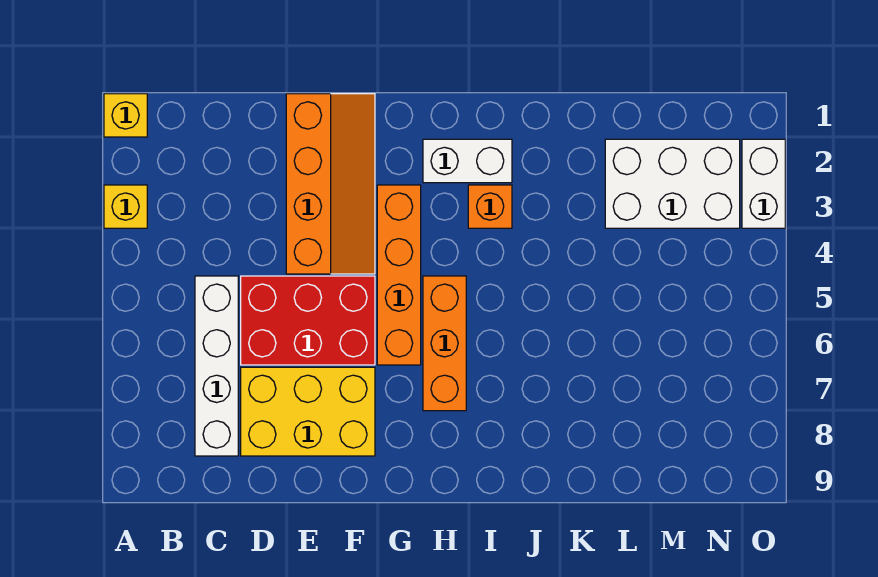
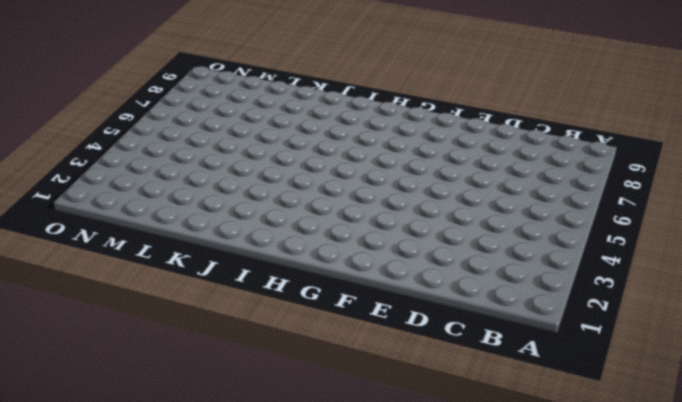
none -> yellow 1x1 brick [104,94,147,137]
none -> yellow 1x1 brick [104,185,147,228]
none -> white 1x4 brick [195,276,238,456]

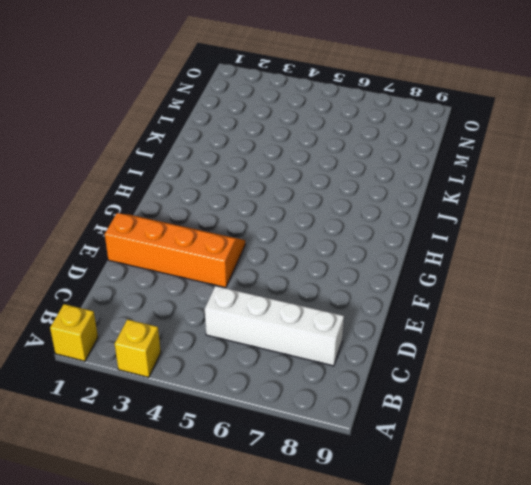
none -> red 2x3 brick [241,276,375,365]
none -> yellow 2x3 brick [241,367,375,456]
none -> orange 1x4 brick [377,185,421,365]

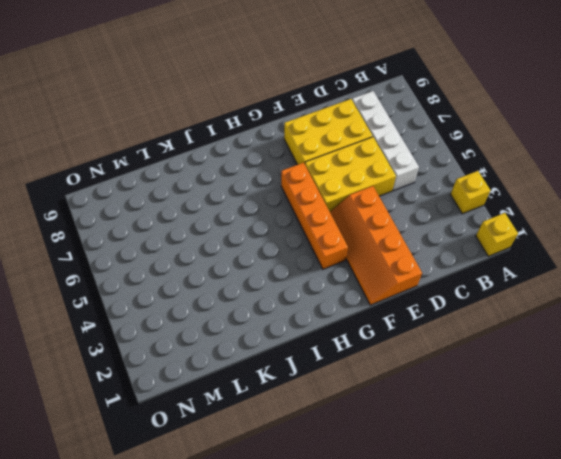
yellow 2x3 brick [305,137,396,211] -> red 2x3 brick [241,276,375,365]
none -> white 1x2 brick [423,139,512,183]
none -> orange 1x3 brick [423,276,466,411]
none -> orange 1x1 brick [468,185,512,228]

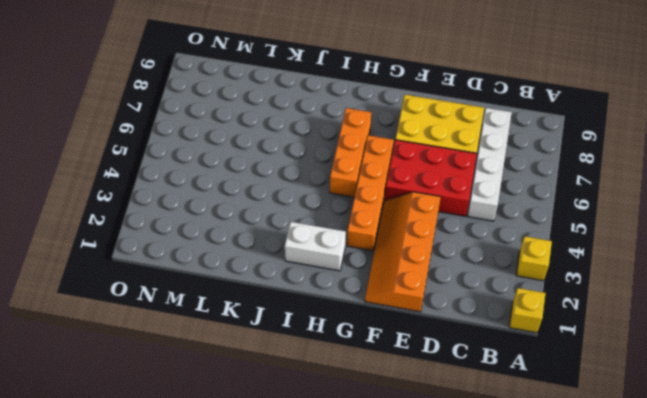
none -> orange 1x1 brick [468,185,512,228]
none -> white 2x3 brick [605,139,740,228]
none -> white 1x2 brick [742,139,785,228]

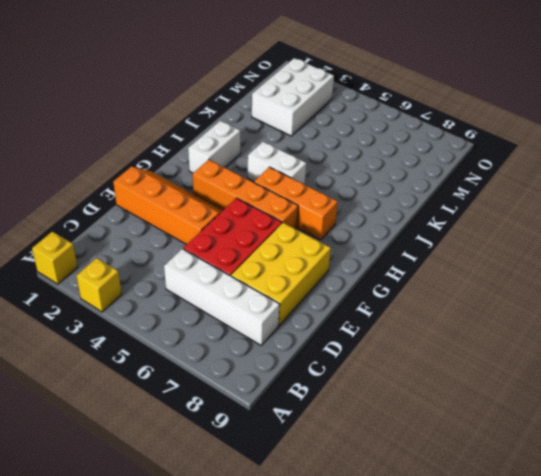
white 1x2 brick [248,142,306,184] -> white 1x2 brick moved to [742,139,785,228]
none -> orange 1x1 brick [468,185,512,228]

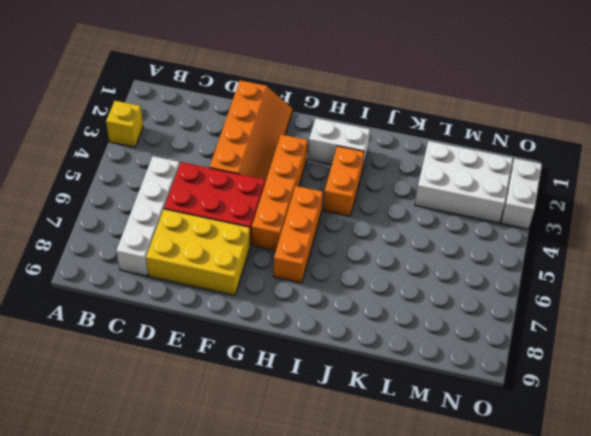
orange 1x2 brick [323,146,364,216] -> orange 1x1 brick [468,185,512,228]
none -> yellow 1x1 brick [104,94,147,137]

